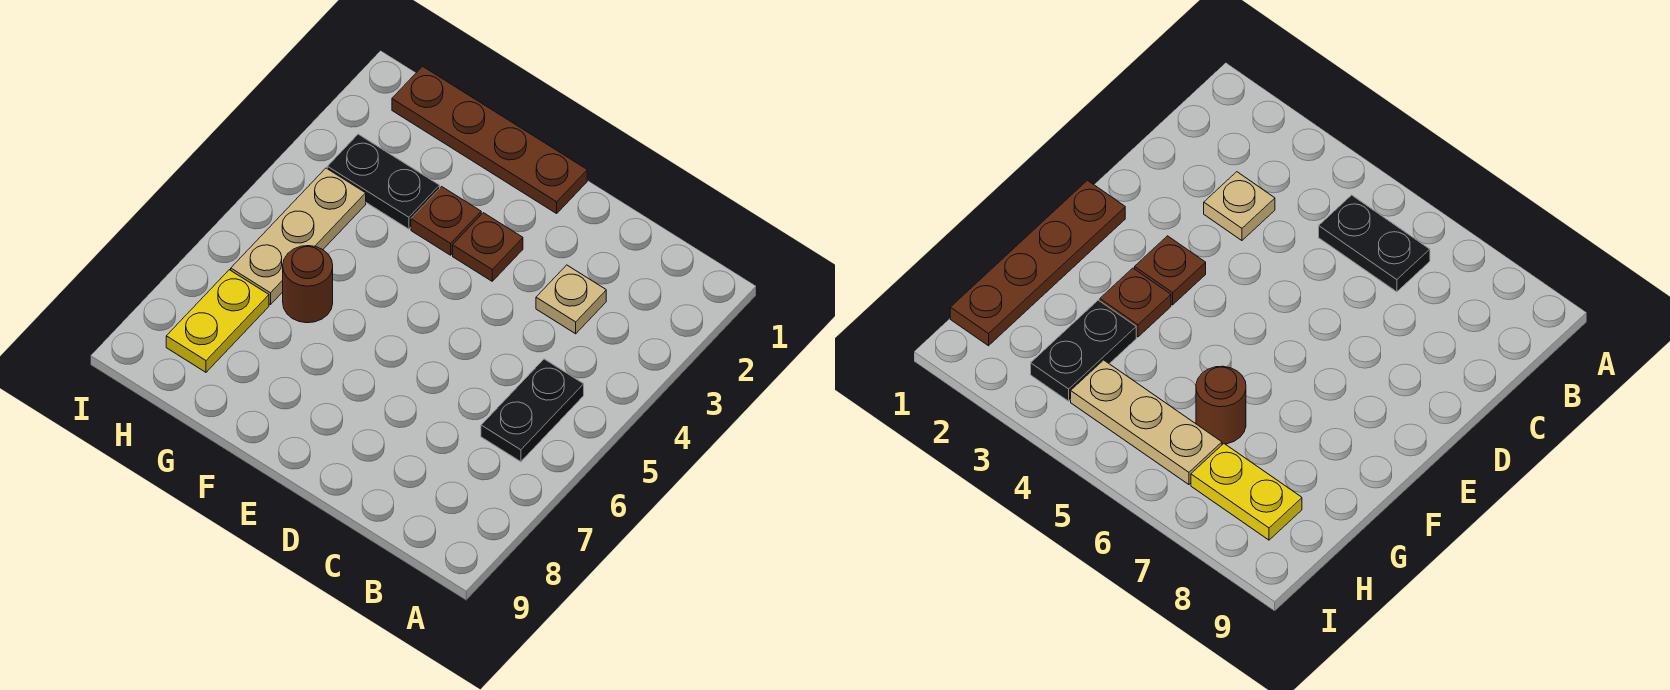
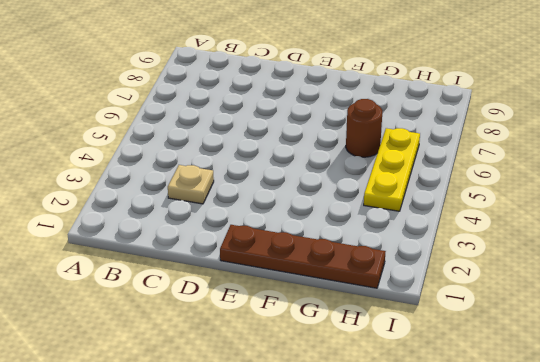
yellow 1x3 plate [364,128,420,211] -> tan 1x3 plate [231,168,366,305]
none -> black 1x2 plate [481,359,584,462]
none -> brown 1x1 plate [453,213,523,281]

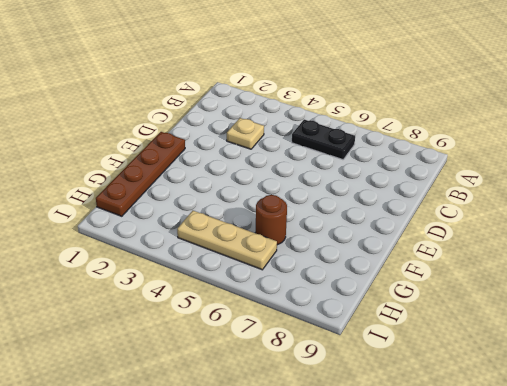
none -> brown 1x1 plate [453,213,523,281]
none -> brown 1x1 plate [411,187,481,255]

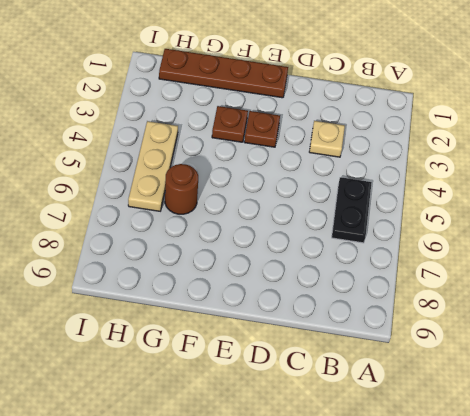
none -> black 1x2 plate [327,134,440,229]
none -> yellow 1x2 plate [166,270,269,372]

